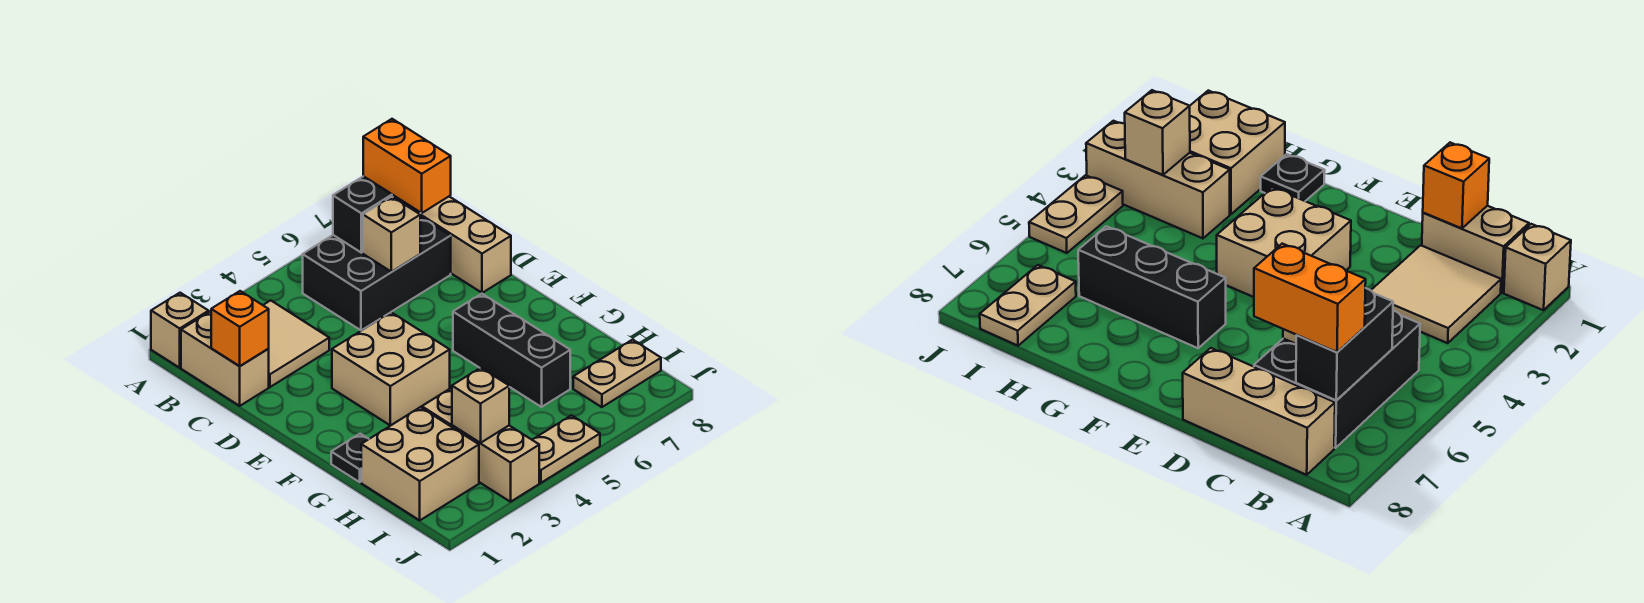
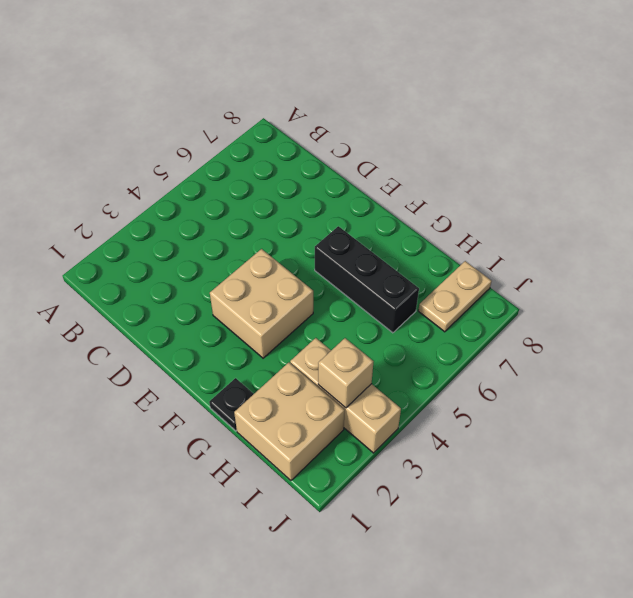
none -> tan 1x1 brick [151,293,209,368]
none -> tan 1x2 brick [181,312,269,406]
none -> tan 2x2 tile [263,300,329,387]

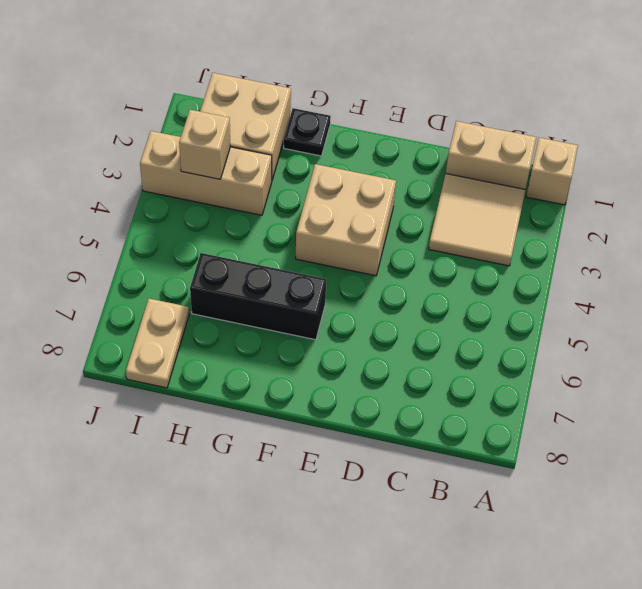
none -> black 2x3 brick [303,216,451,330]
none -> tan 1x3 brick [421,197,511,293]
none -> tan 1x2 plate [532,415,600,483]

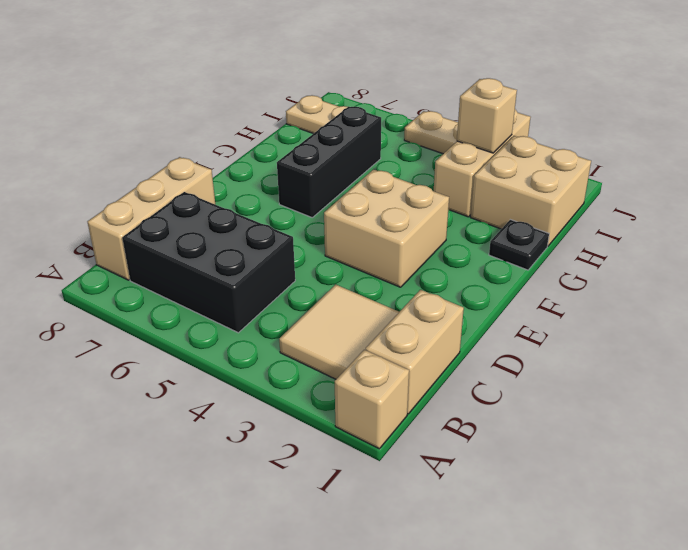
none -> black 1x2 brick [333,176,421,253]
none -> orange 1x1 brick [211,291,269,366]
none -> tan 1x1 brick [363,197,420,272]

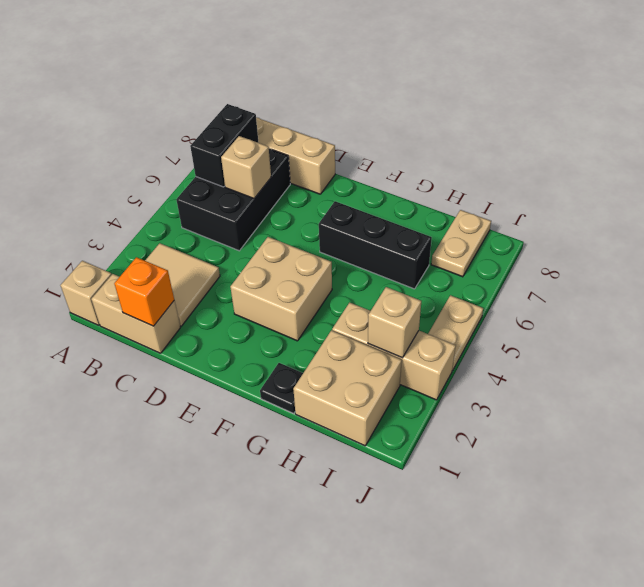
none -> orange 1x2 brick [363,119,451,213]

